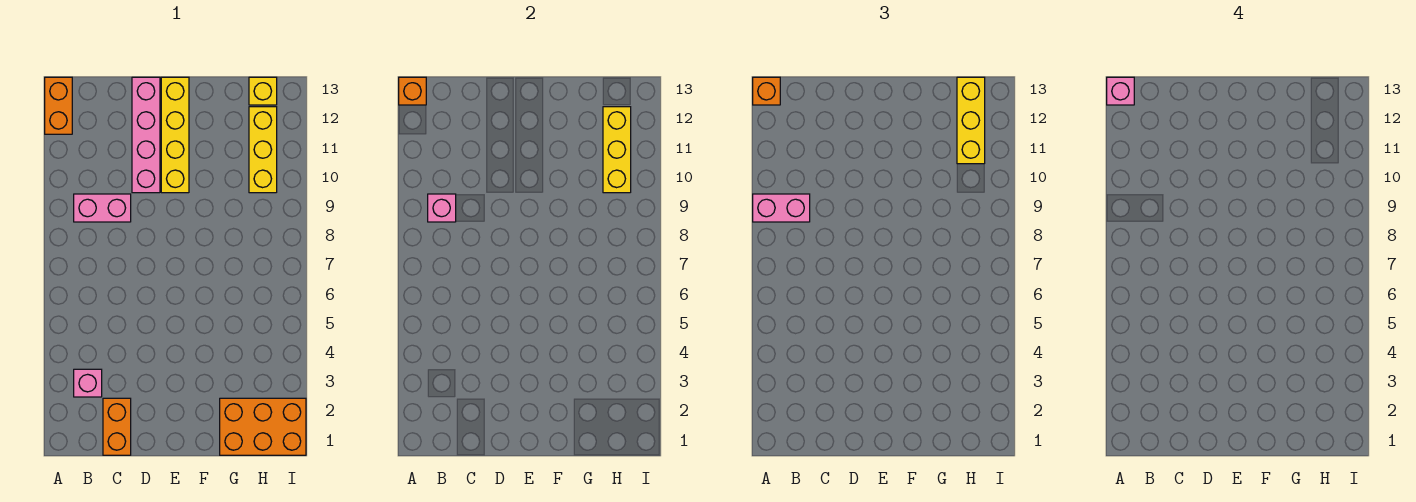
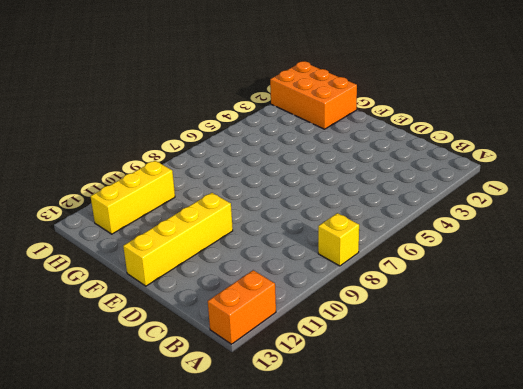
yellow 1x1 brick [318,213,359,266] -> yellow 1x1 brick moved to [249,77,277,105]
none -> pink 1x1 brick [74,369,102,397]
none -> pink 1x2 brick [74,194,131,222]
none -> orange 1x2 brick [103,398,131,455]

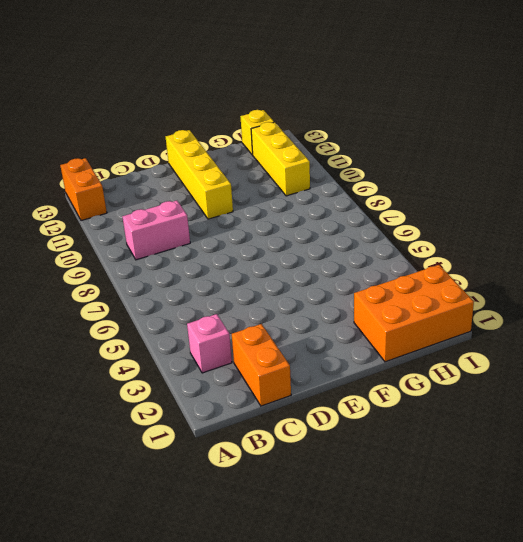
none -> pink 1x4 brick [132,77,160,193]
none -> orange 1x1 brick [399,77,426,105]
none -> pink 1x1 brick [428,194,456,222]

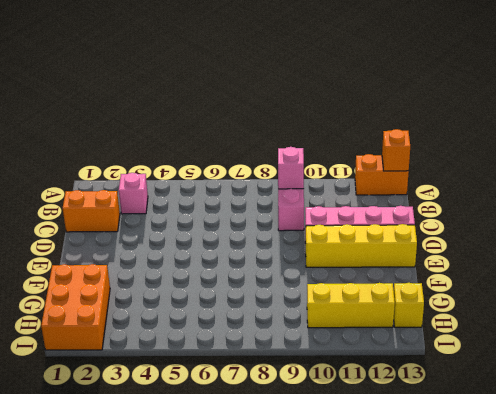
none -> yellow 1x3 brick [603,107,631,193]
none -> pink 1x2 brick [753,194,810,222]
none -> orange 1x1 brick [753,77,780,105]

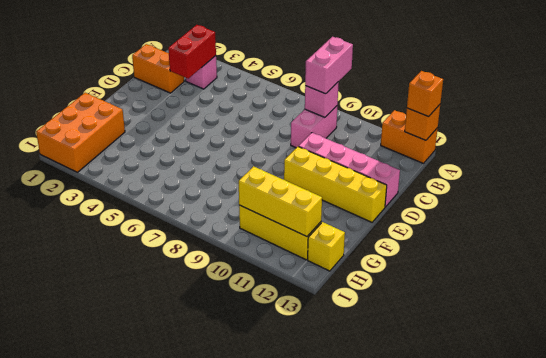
red 1x2 brick [168,25,216,78] -> none
none -> yellow 1x3 brick [957,77,985,164]
none -> pink 1x1 brick [1107,77,1134,105]

